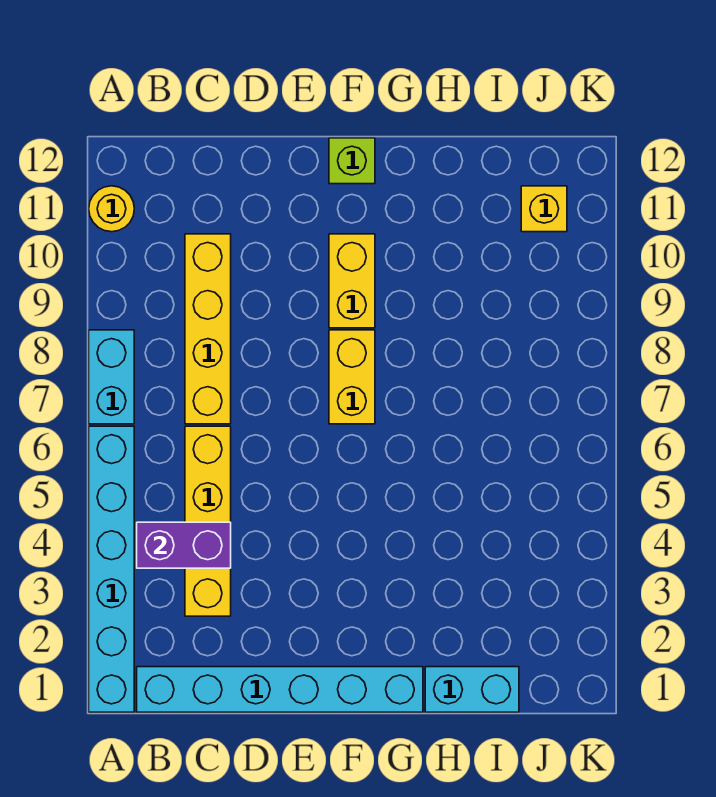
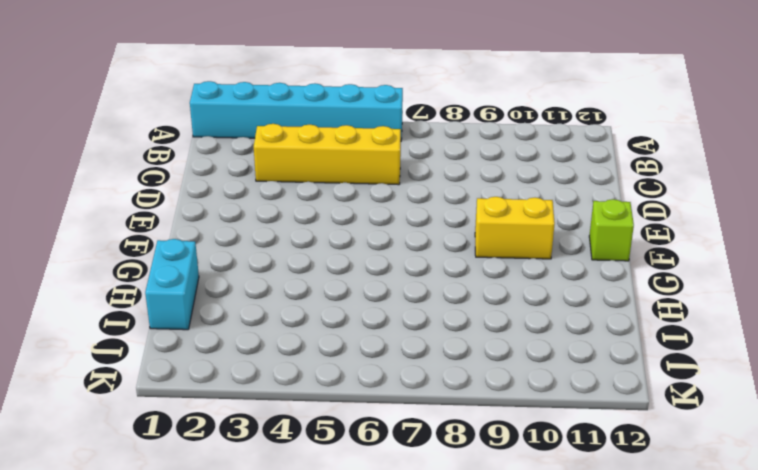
none -> cyan 1x2 brick [89,330,134,424]
none -> yellow 1x1 round brick [89,186,134,232]
none -> cyan 1x6 brick [137,667,423,712]

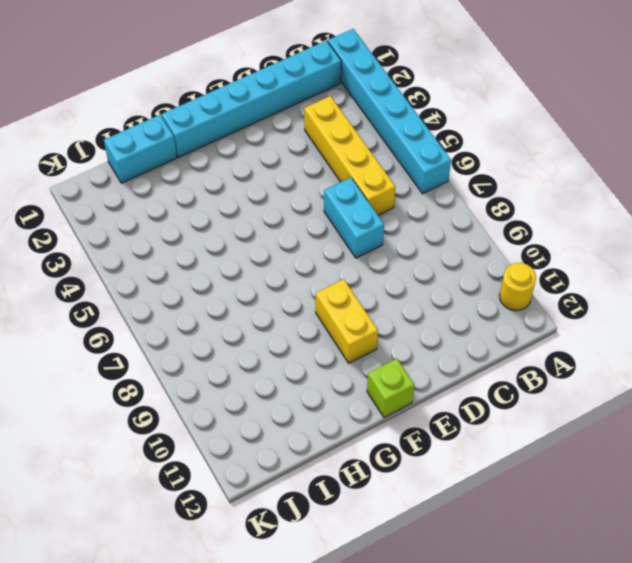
cyan 1x2 brick [324,178,384,258] -> cyan 1x2 brick moved to [89,330,134,424]
none -> yellow 1x4 brick [185,234,231,424]
none -> yellow 1x2 brick [329,330,375,424]
none -> yellow 1x1 brick [521,186,567,232]

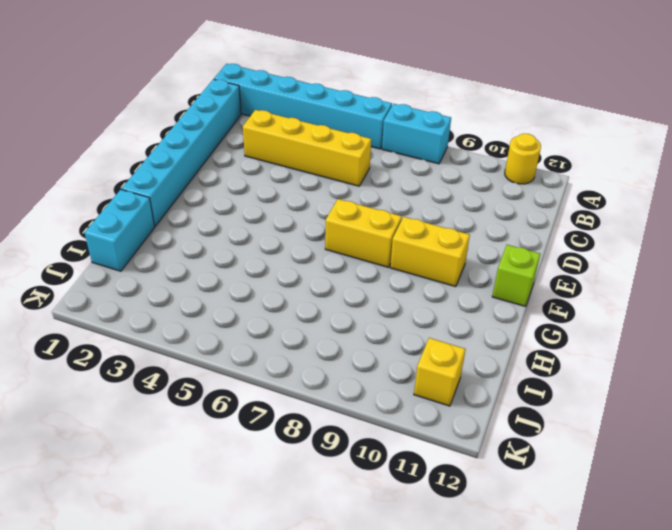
none -> yellow 1x4 brick [185,234,231,424]
none -> purple 1x2 brick [137,522,231,568]

